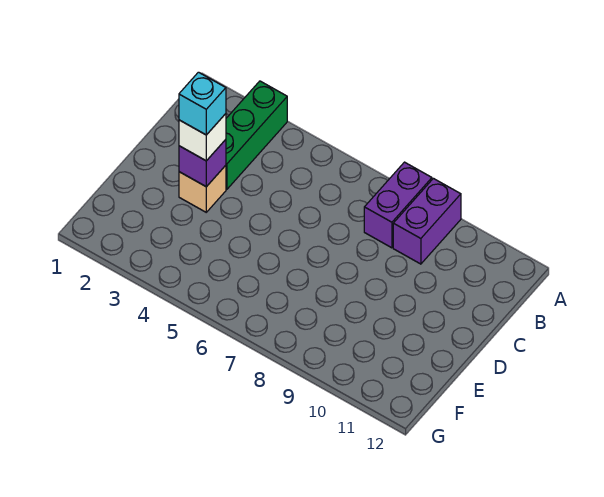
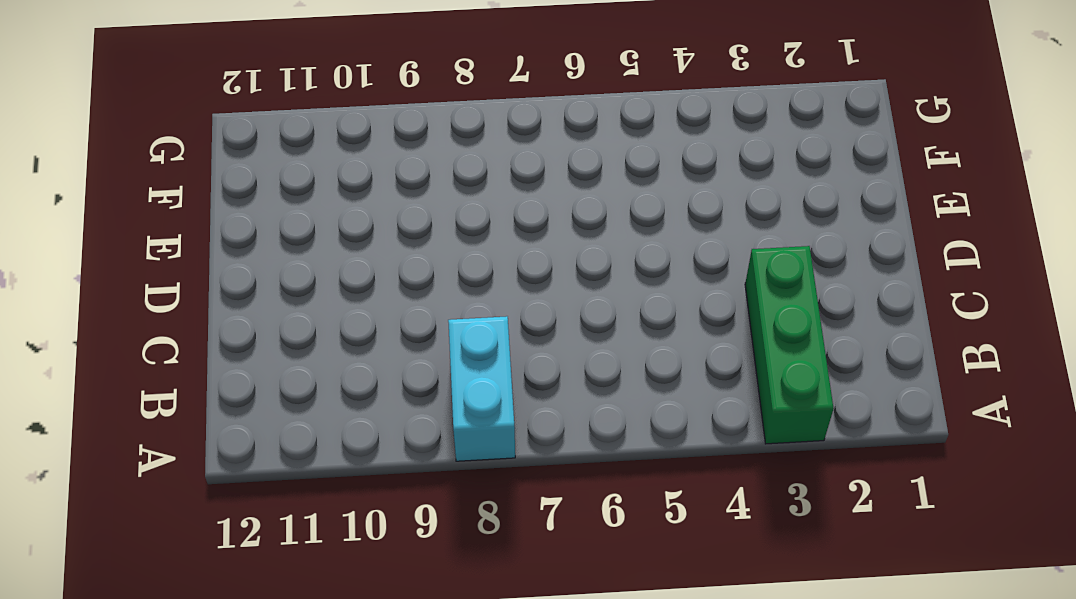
cyan 1x2 brick [448,316,515,461] -> purple 1x2 brick [364,162,432,248]
none -> purple 1x2 brick [393,179,461,264]
none -> tan 1x1 brick [179,165,226,212]

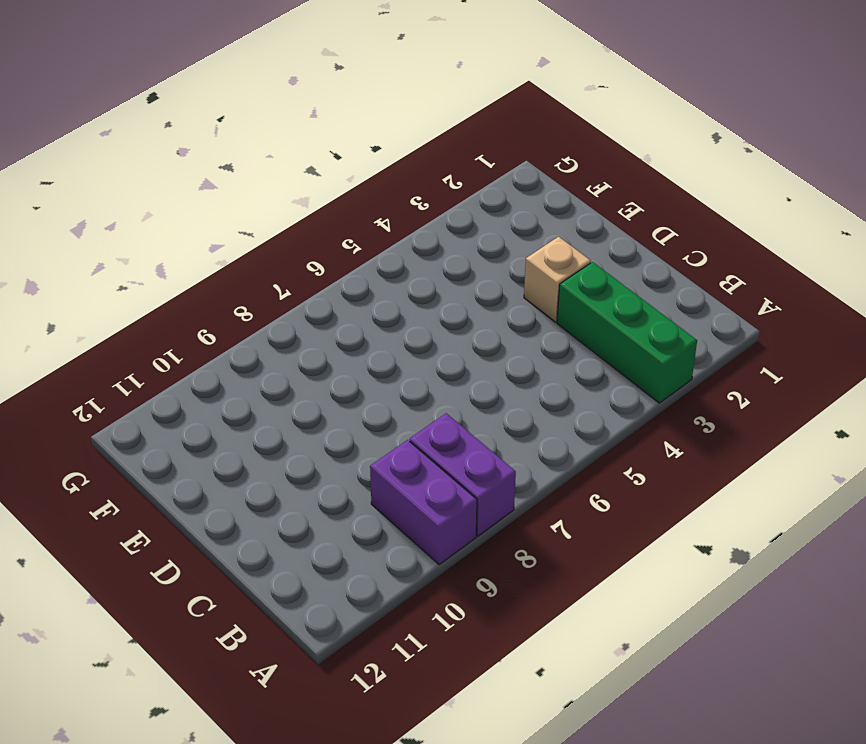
none -> purple 1x1 brick [179,140,226,187]
none -> white 1x1 brick [179,114,226,161]

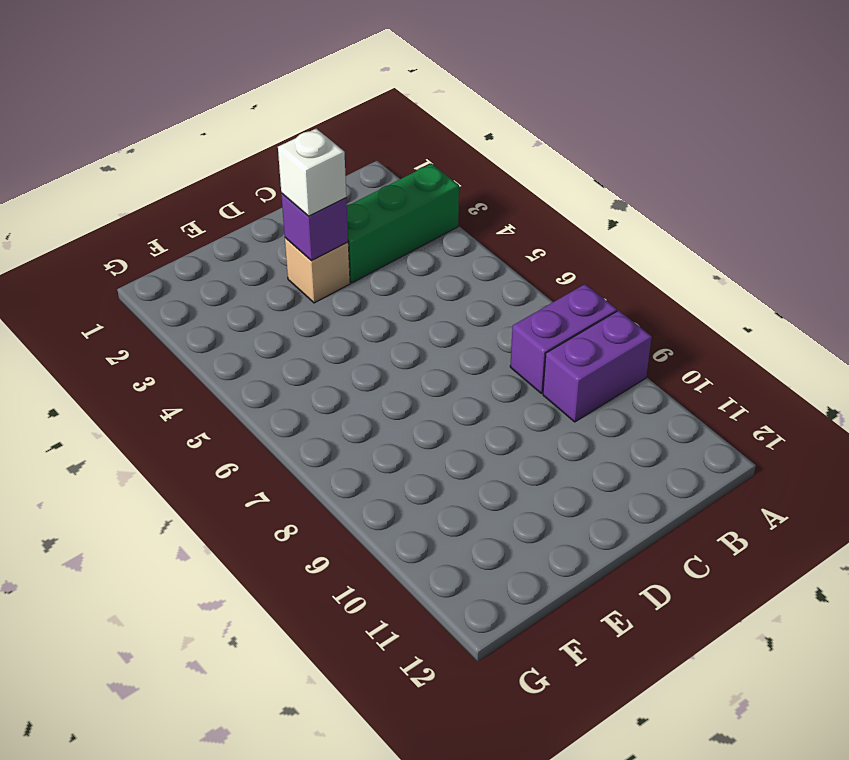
none -> cyan 1x1 brick [179,72,226,135]

